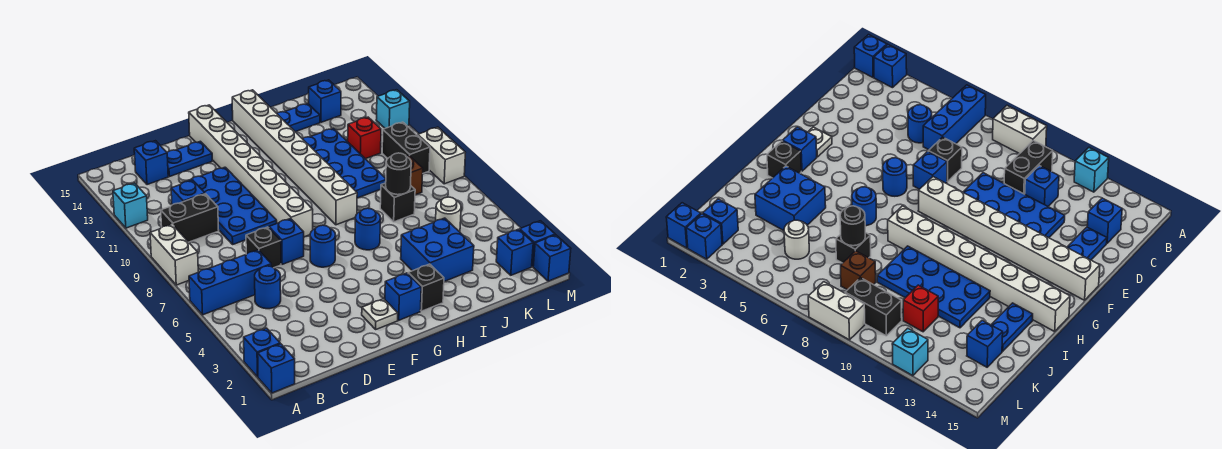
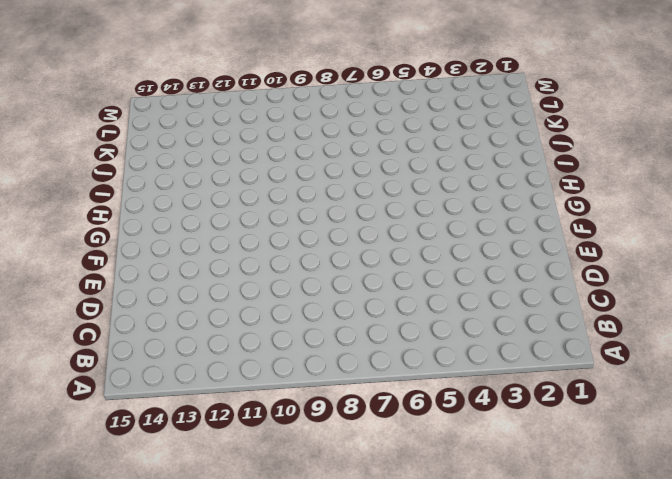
none -> blue 1x1 brick [258,344,295,393]
none -> blue 1x1 brick [244,328,280,377]
none -> blue 1x3 brick [189,250,271,315]
none -> white 1x2 brick [150,225,198,285]

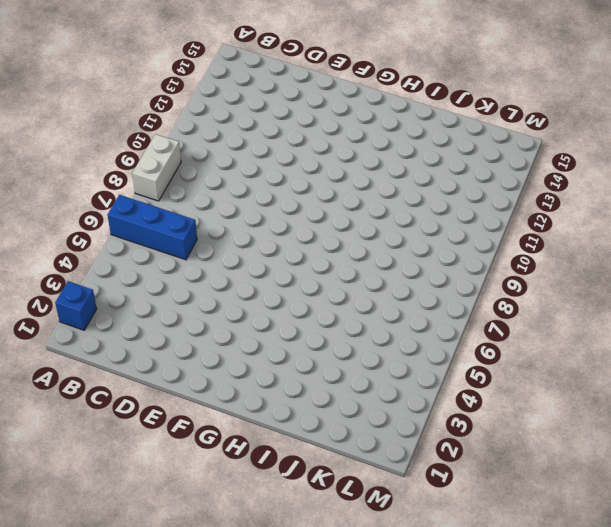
none -> blue 1x1 brick [258,344,295,393]
none -> cyan 1x1 brick [113,183,148,228]
none -> black 1x2 brick [161,194,219,242]
none -> blue 1x1 round brick [255,266,281,309]

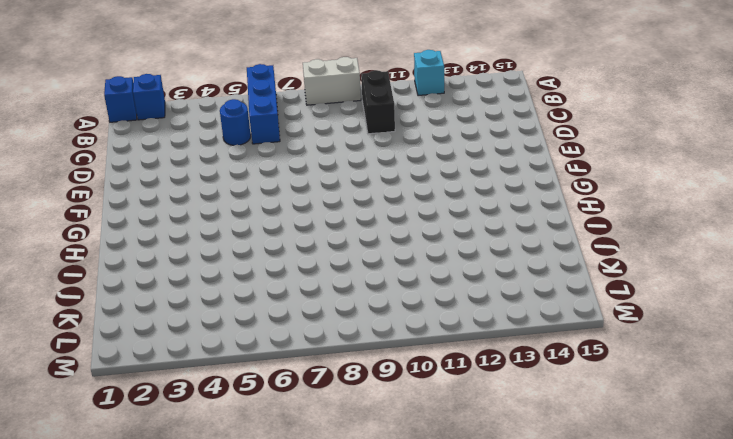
none -> blue 1x1 brick [171,180,205,205]
none -> blue 1x1 brick [134,141,168,185]
none -> black 1x1 brick [246,227,281,268]
none -> blue 2x4 plate [186,167,277,244]

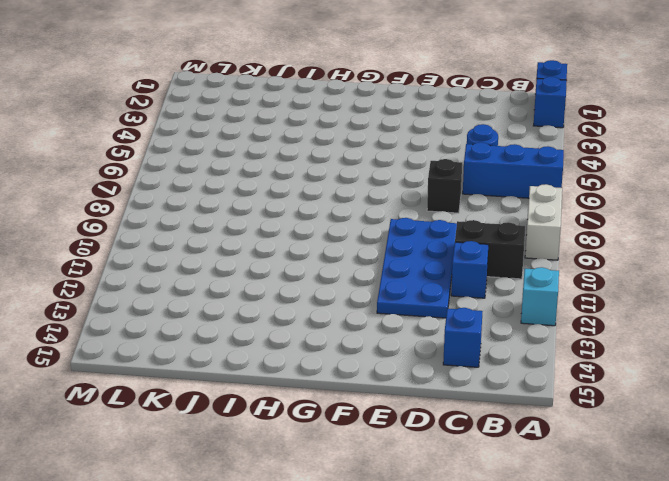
none -> blue 1x2 plate [167,141,212,177]
none -> blue 1x1 brick [269,219,304,264]
none -> white 1x1 plate [362,299,398,329]
none -> blue 1x1 round brick [310,225,336,267]

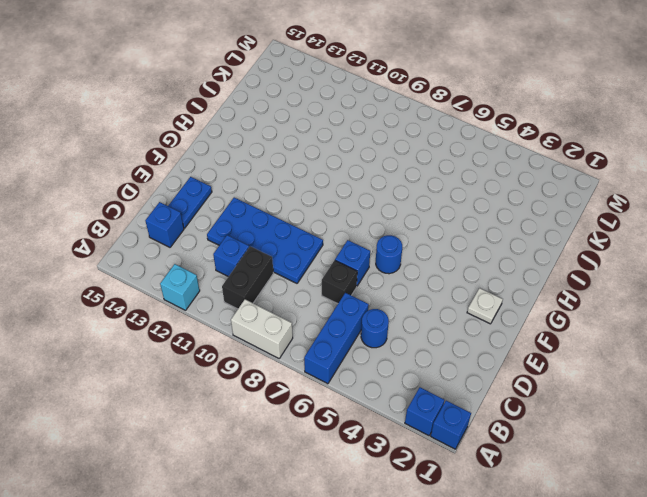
none -> white 1x8 brick [189,105,313,237]
none -> blue 1x1 brick [385,273,421,320]
none -> black 1x1 brick [408,264,444,311]
none -> blue 1x1 round brick [355,208,381,250]

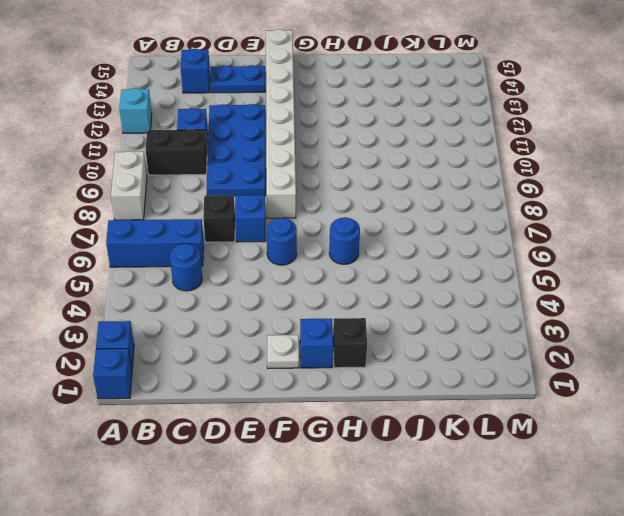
none -> white 1x8 brick [232,90,357,225]
none -> blue 2x2 brick [401,218,474,282]
none -> blue 2x4 plate [303,128,386,198]
none -> blue 1x2 plate [277,104,320,132]

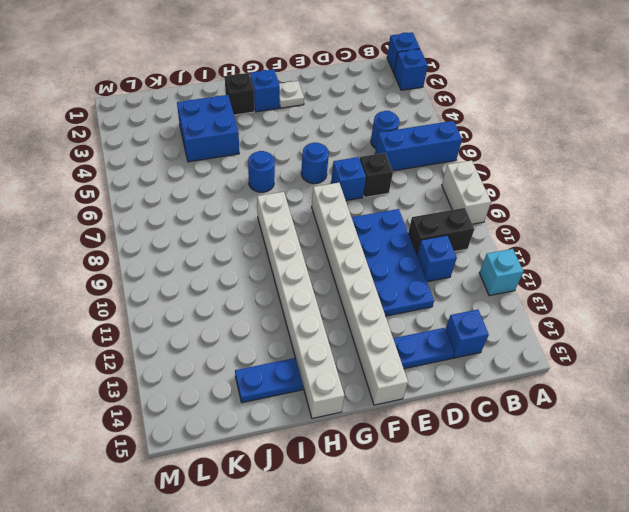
none -> blue 2x4 plate [303,128,386,198]
none -> black 1x1 brick [380,183,415,222]
none -> white 1x1 round brick [436,197,461,232]
none -> brown 1x1 brick [407,156,423,195]

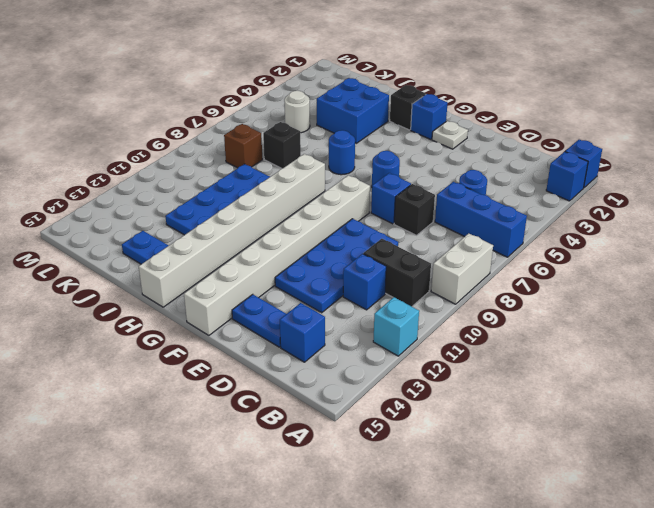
none -> red 1x1 brick [348,117,381,159]
none -> blue 1x1 brick [309,80,341,122]
none -> blue 1x1 brick [496,229,533,275]
none -> black 1x2 brick [382,122,430,173]

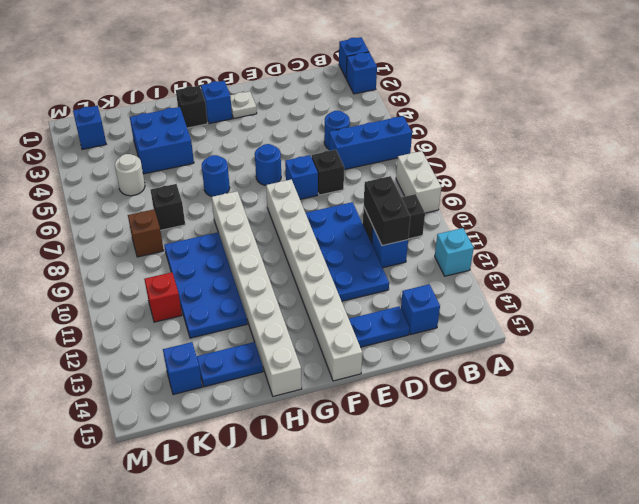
black 1x2 brick [364,176,410,246] -> black 1x2 brick moved to [382,122,430,173]
none -> blue 1x1 brick [533,235,571,281]
none -> blue 1x1 brick [520,221,555,266]
none -> white 1x2 brick [418,127,465,184]
none -> cyan 1x1 brick [376,90,410,128]

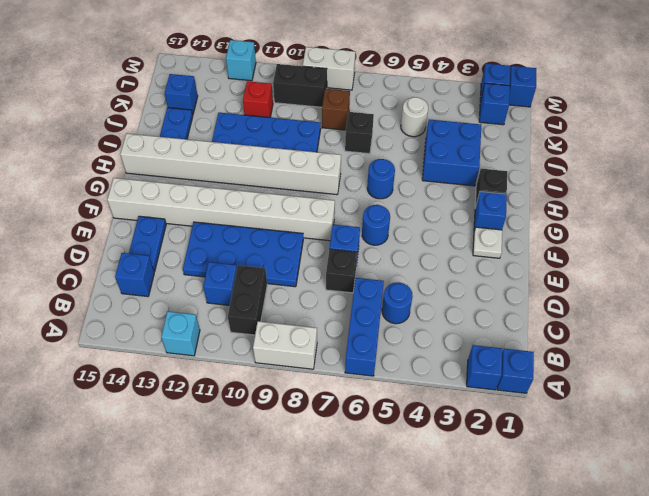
none -> black 1x1 round brick [386,153,411,195]

